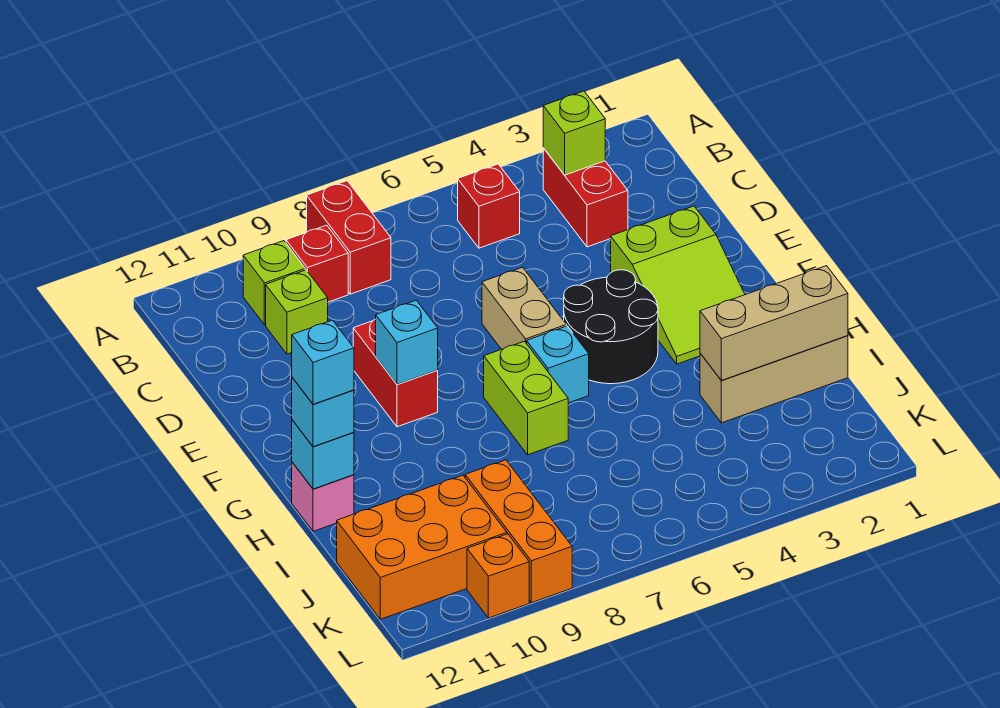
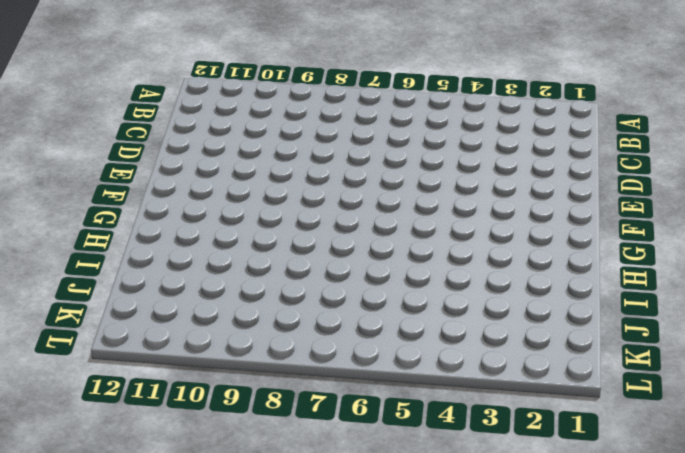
none -> red 1x2 brick [307,181,391,294]
none -> red 1x2 brick [543,148,628,247]
none -> red 1x1 brick [458,164,520,248]

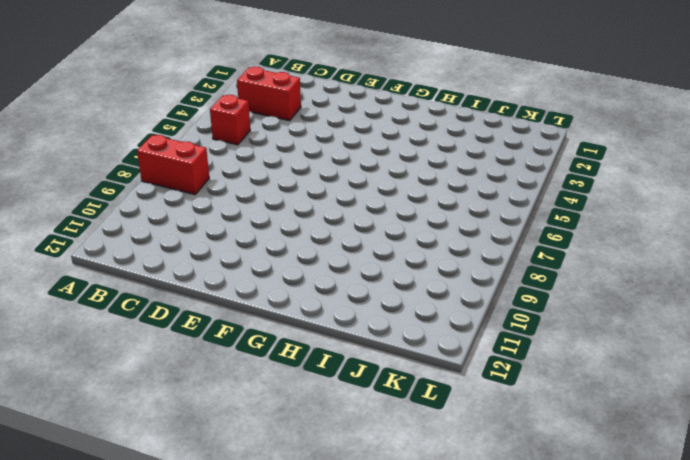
none -> red 1x1 brick [286,225,348,302]
none -> lime 1x1 brick [243,241,305,325]
none -> lime 1x1 brick [266,270,328,354]

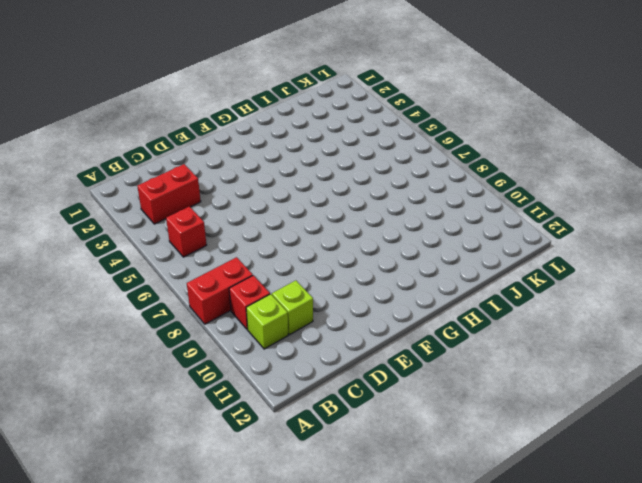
none -> lime 2x3 slope [611,206,745,364]
none -> tan 1x2 brick [482,267,566,349]
none -> red 1x2 brick [353,319,438,427]

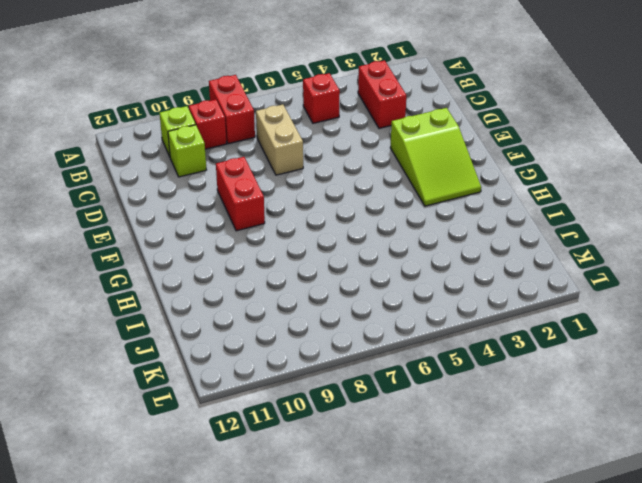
tan 1x2 brick [256,105,303,175] -> tan 1x2 brick moved to [482,267,566,349]
none -> black 2x2 round brick [564,270,658,384]
none -> cyan 1x1 brick [527,326,589,403]
none -> lime 1x2 brick [484,341,568,455]

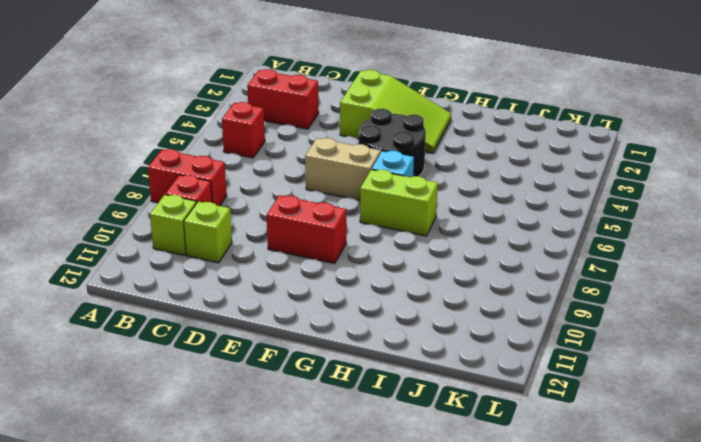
none -> pink 1x1 brick [292,462,354,531]
none -> tan 1x3 brick [700,336,848,423]
none -> orange 1x3 brick [465,460,572,603]

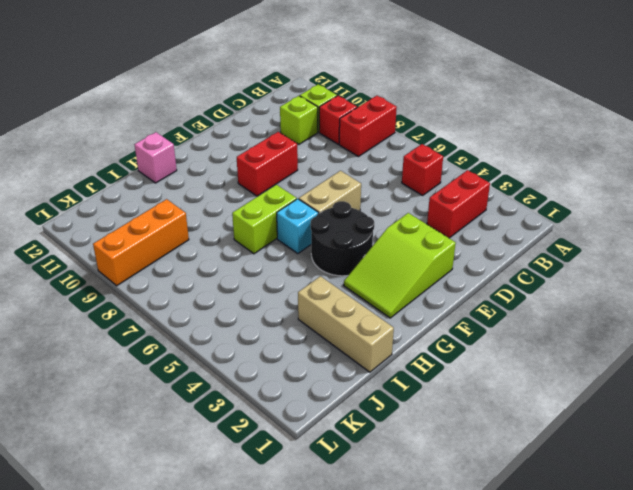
none -> orange 2x3 brick [337,475,507,619]
none -> orange 1x1 brick [467,534,529,618]
none -> lime 1x1 brick [543,91,605,175]

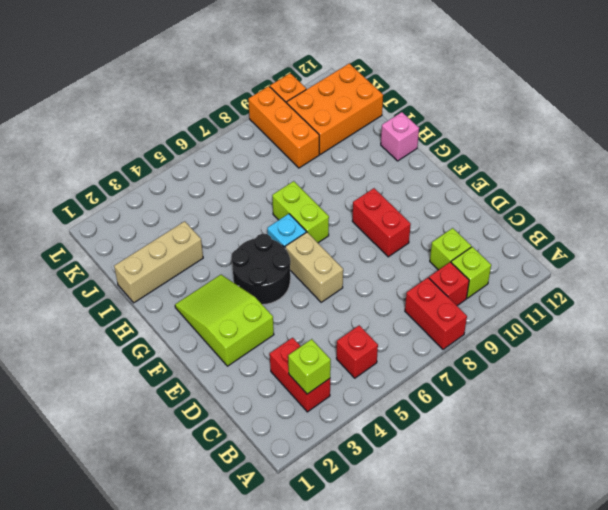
none -> cyan 1x1 brick [376,300,438,385]
none -> cyan 1x1 brick [292,420,354,489]
none -> tan 1x3 brick [700,266,848,380]

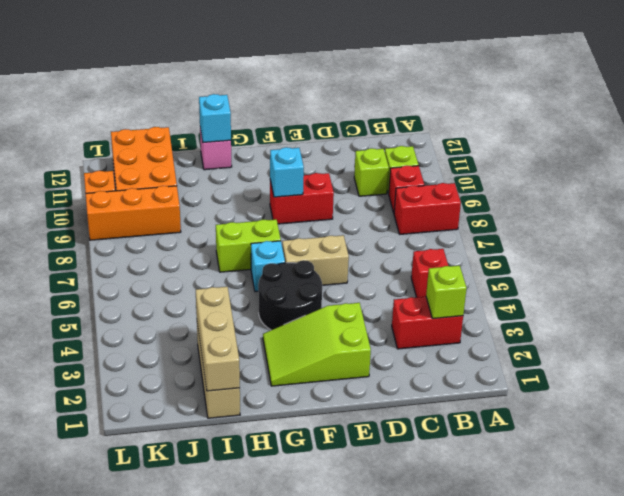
none -> cyan 1x1 brick [292,378,354,447]
none -> cyan 1x1 brick [292,320,354,404]

